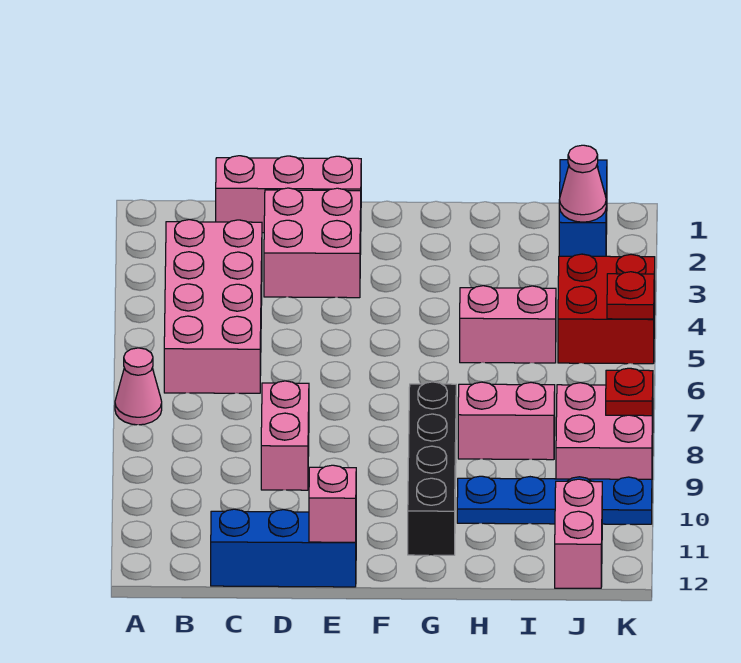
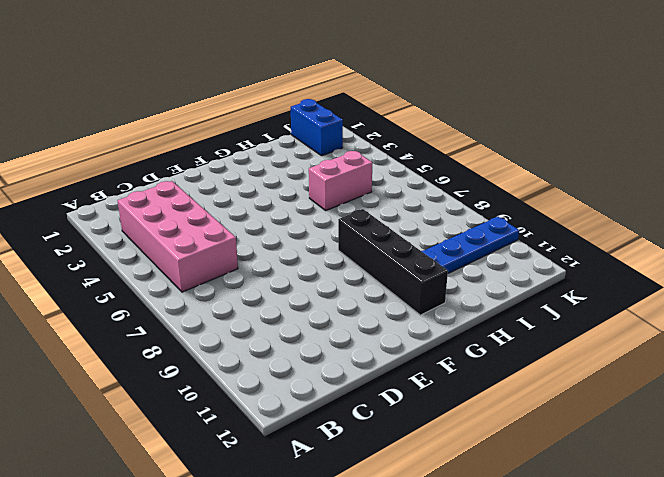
none -> pink 1x1 cone [115,348,162,425]
none -> pink 1x3 brick [216,156,361,233]
none -> blue 1x3 brick [211,509,356,587]

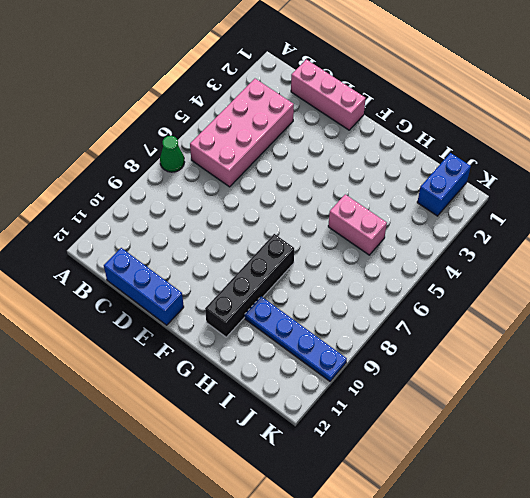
green 1x1 cone [160,136,185,172] -> pink 1x1 cone [115,348,162,425]
none -> pink 2x2 brick [264,188,361,298]
none -> pink 1x2 brick [261,381,309,490]
none -> pink 1x2 brick [458,382,555,460]

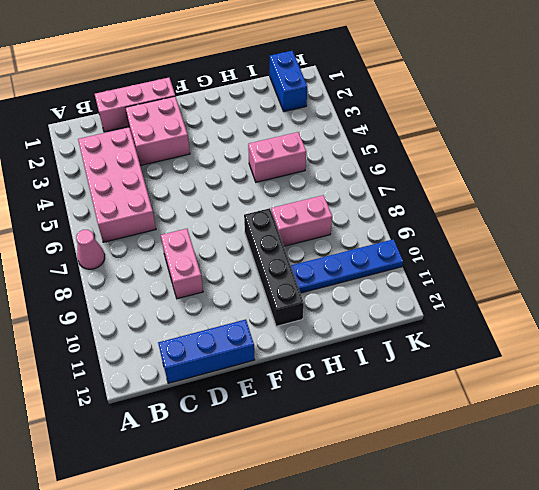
none -> red 2x2 brick [558,254,655,364]
none -> pink 2x2 brick [556,383,653,479]
none -> pink 1x2 brick [555,479,602,588]

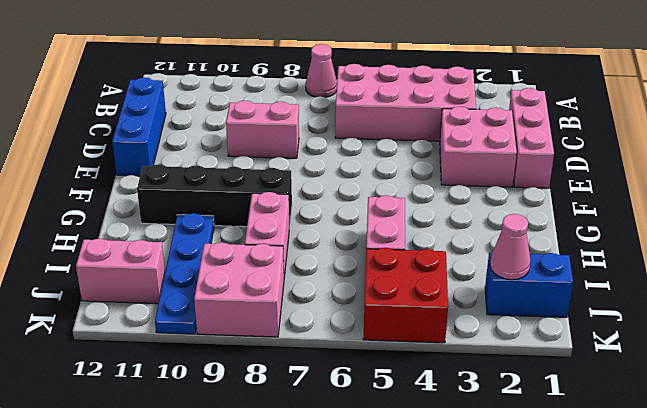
none -> pink 1x1 brick [309,465,356,542]
none -> red 1x1 plate [607,272,654,319]
none -> red 1x1 plate [606,368,653,416]

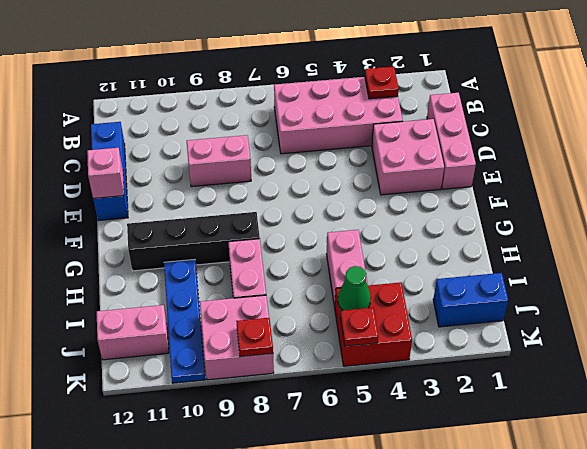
red 1x1 plate [365,67,399,99] -> none
green 1x1 cone [338,266,371,310] -> none
none -> pink 1x1 cone [115,348,162,425]
none -> pink 1x1 cone [559,145,606,222]

